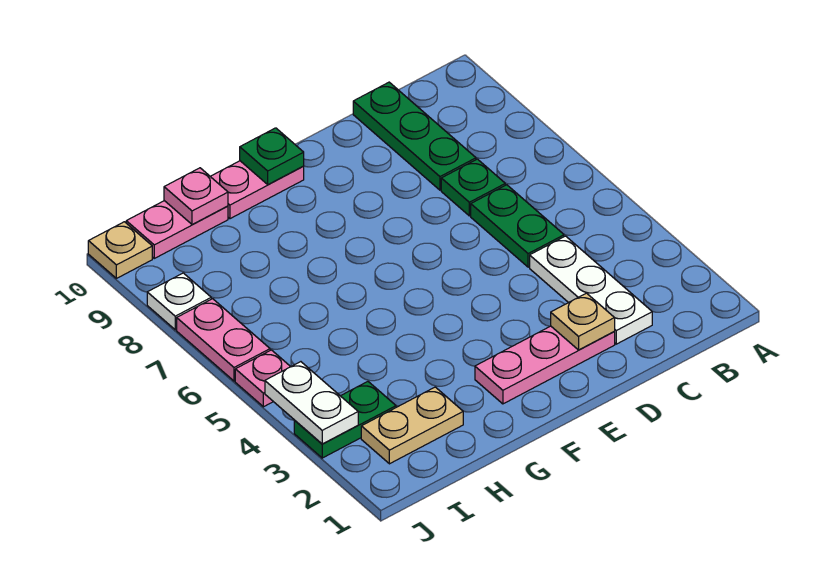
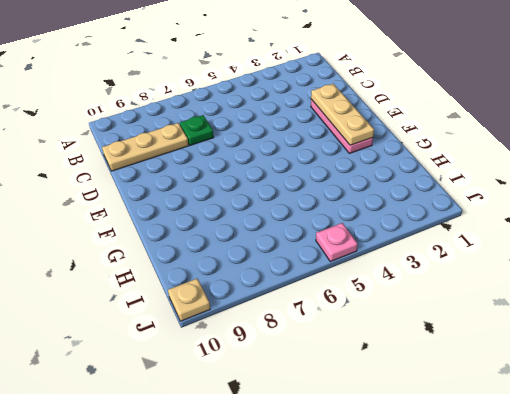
tan 1x3 plate [102,123,189,171] -> green 1x3 plate [353,82,476,190]
tan 1x3 plate [311,84,374,145] -> tan 1x1 plate [551,293,615,350]
none -> white 1x3 plate [530,236,652,344]
none -> green 1x2 plate [471,185,564,267]
none -> pink 1x2 plate [210,161,304,219]

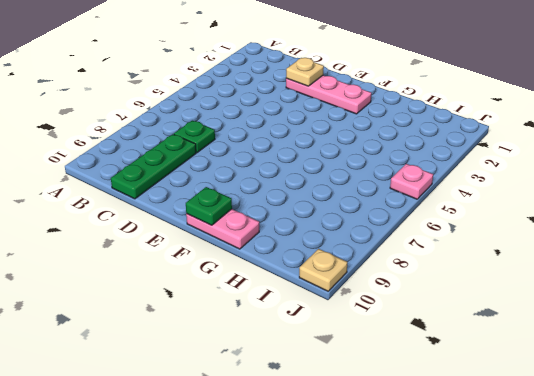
none -> white 1x3 plate [530,236,652,344]
none -> green 1x2 plate [471,185,564,267]
none -> tan 1x2 plate [361,387,463,464]

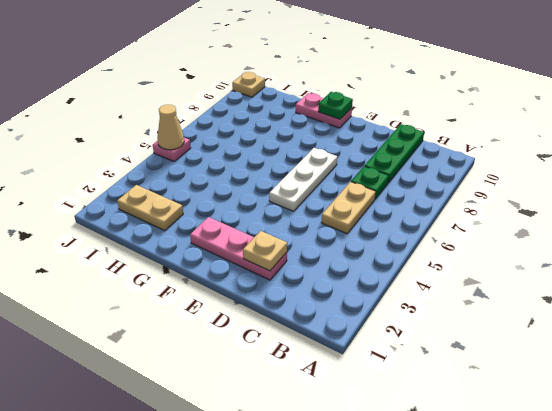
tan 1x2 plate [321,182,376,234] -> green 1x2 plate [471,185,564,267]
white 1x3 plate [269,148,337,211] -> white 1x3 plate moved to [530,236,652,344]
tan 1x1 cone [157,105,184,150] -> none
none -> pink 1x2 plate [126,201,228,258]
none -> green 1x2 plate [294,382,396,458]
none -> pink 1x2 plate [177,299,270,381]

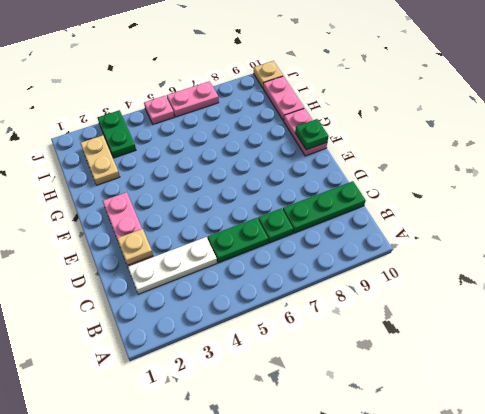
none -> white 1x1 plate [147,273,211,330]
none -> pink 1x1 plate [164,168,228,225]
none -> white 1x2 plate [265,362,358,444]

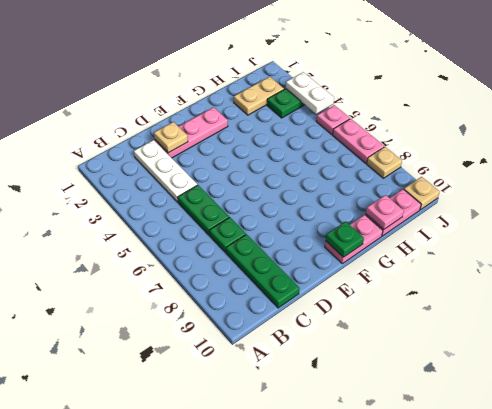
tan 1x1 plate [367,147,402,178] -> white 1x1 plate [147,273,211,330]

